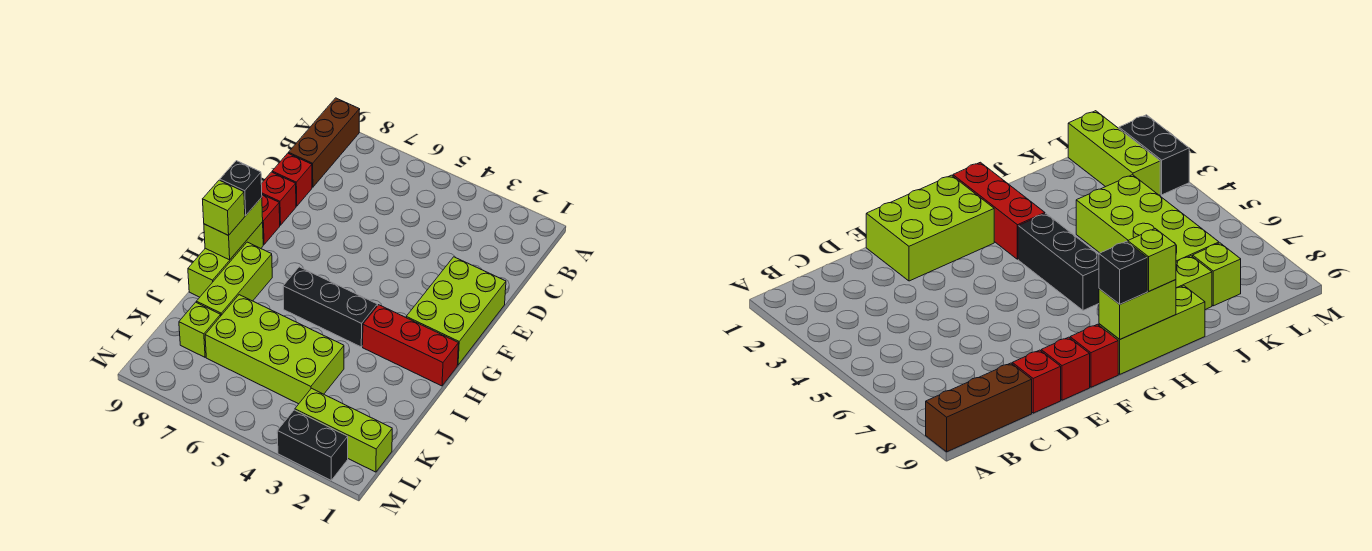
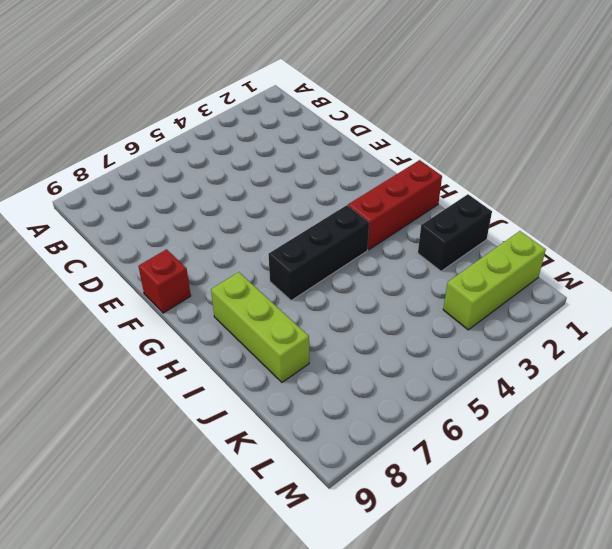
black 1x2 brick [418,194,492,271] -> black 1x2 brick moved to [277,410,348,480]
none -> brown 1x3 brick [288,98,360,187]
none -> red 1x1 brick [272,153,312,206]
none -> lime 2x3 brick [406,257,506,365]

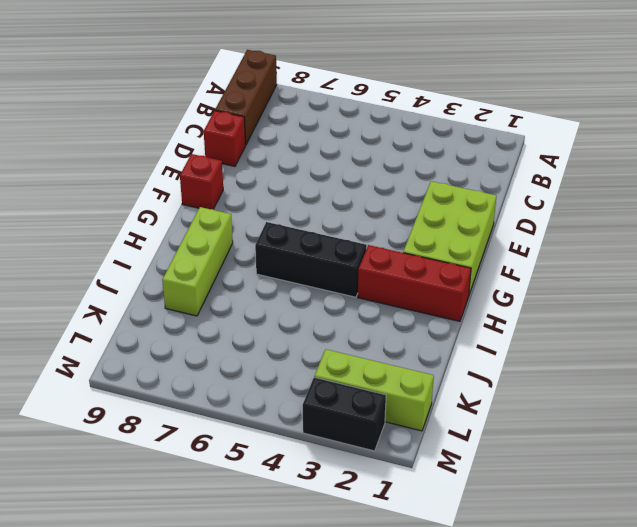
none -> red 1x1 brick [261,172,296,225]
none -> lime 1x3 brick [188,222,263,297]
none -> lime 2x4 brick [205,295,344,404]

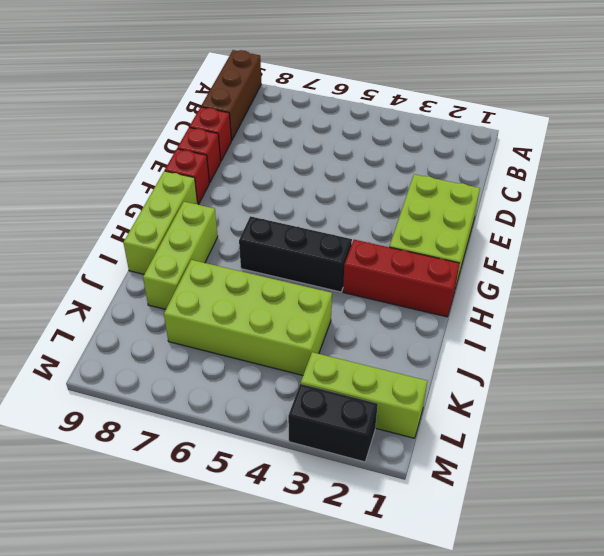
none -> lime 1x1 brick [179,302,221,357]
none -> lime 1x2 brick [204,197,263,260]
none -> black 1x1 brick [220,161,262,216]

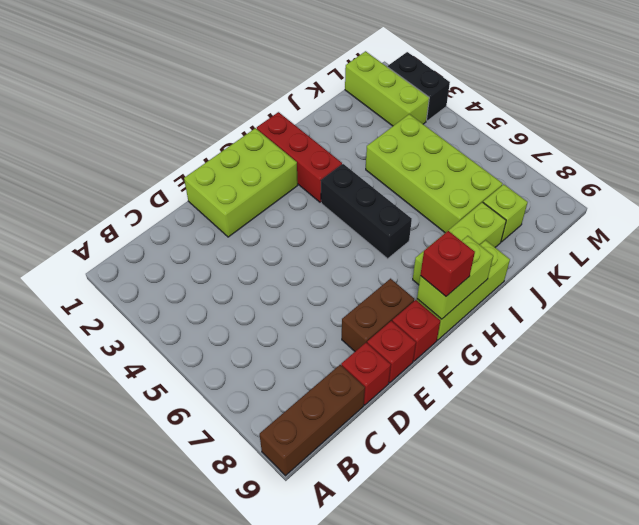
brown 1x2 brick [342,279,414,351] -> none
red 1x1 brick [420,231,475,296] -> black 1x1 brick [220,161,262,216]
none -> lime 1x1 brick [203,180,245,235]

